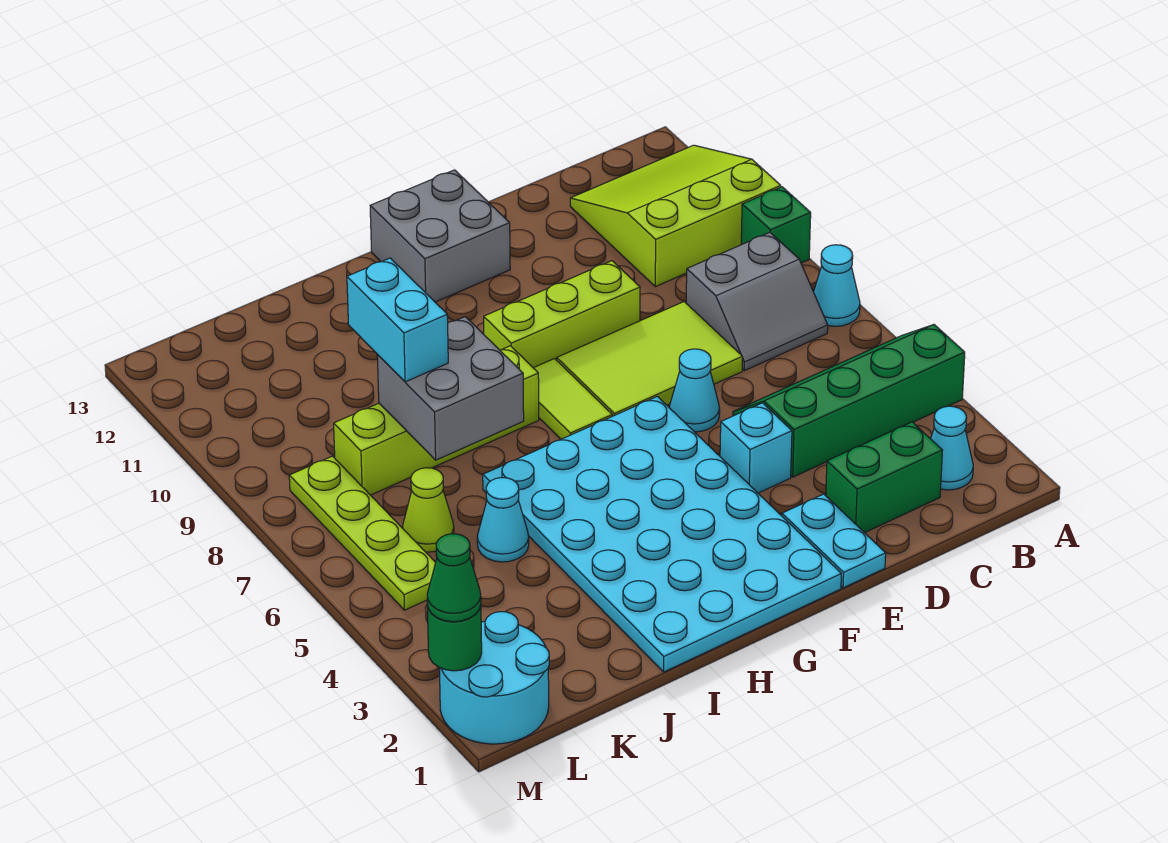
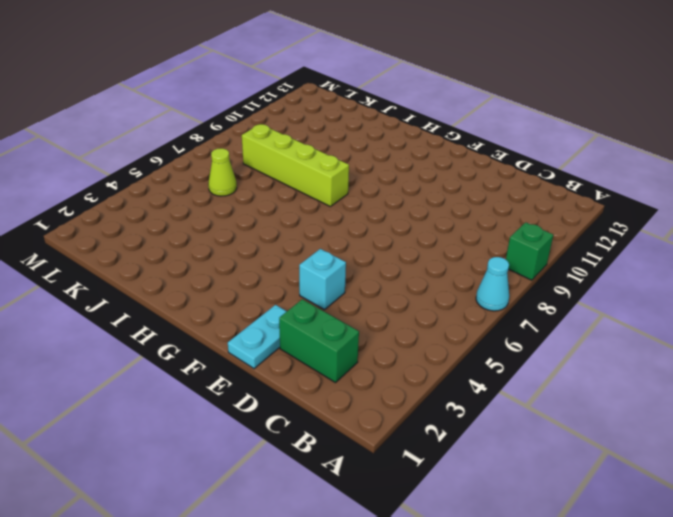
none -> green 2x4 slope [733,325,965,477]
none -> lime 3x3 slope [570,145,781,287]
none -> cyan 1x1 cone [931,406,973,490]

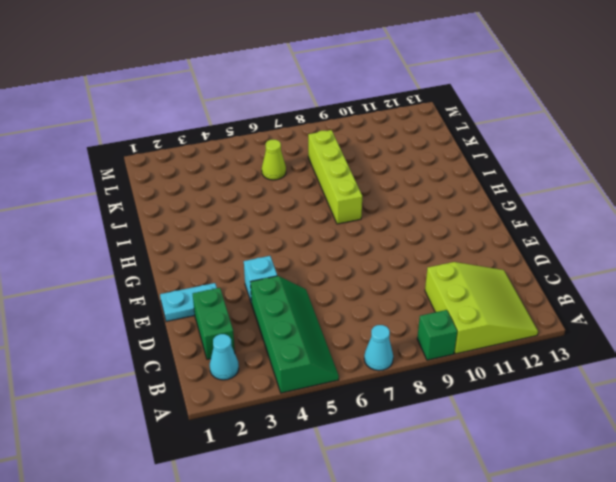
none -> grey 2x2 slope [686,232,828,371]
none -> lime 2x3 tile [557,302,743,416]
none -> cyan 1x1 cone [669,349,720,432]

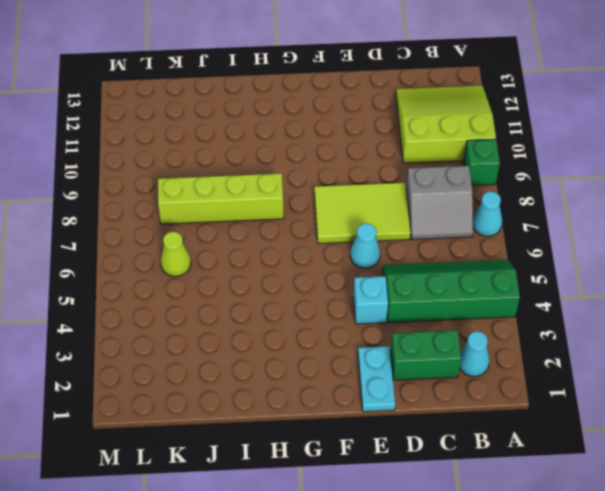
none -> lime 1x3 brick [484,261,640,368]
none -> cyan 4x6 plate [483,396,841,672]
none -> grey 2x2 brick [370,170,510,302]

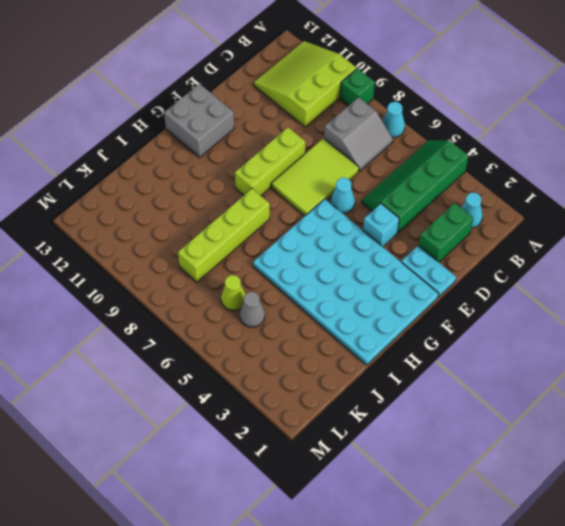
grey 1x1 cone [240,292,265,327] -> none
none -> lime 1x2 tile [534,359,612,439]
none -> cyan 1x1 cone [477,478,529,562]
none -> cyan 2x2 round brick [439,612,549,744]

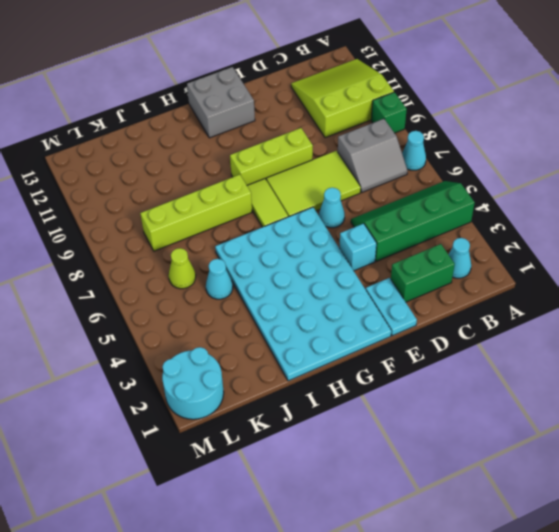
none -> lime 1x4 plate [289,456,436,610]
none -> grey 2x2 brick [377,317,524,460]
none -> green 1x1 round brick [427,604,482,671]

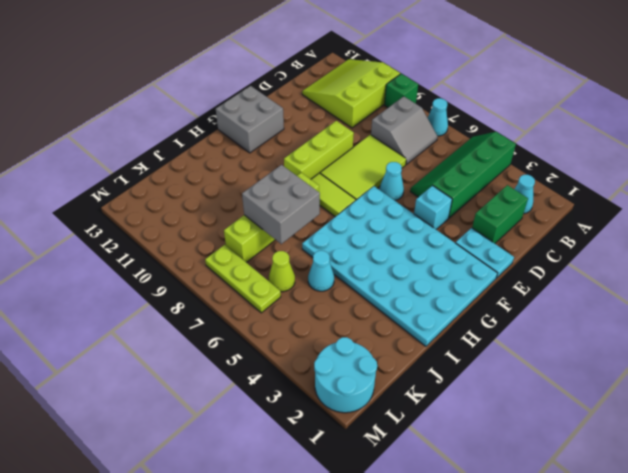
lime 1x3 plate [205,245,281,313] -> lime 1x4 plate [289,456,436,610]
none -> green 1x1 round brick [427,604,482,671]
none -> cyan 1x2 brick [347,258,448,382]
none -> green 1x1 cone [427,534,481,622]

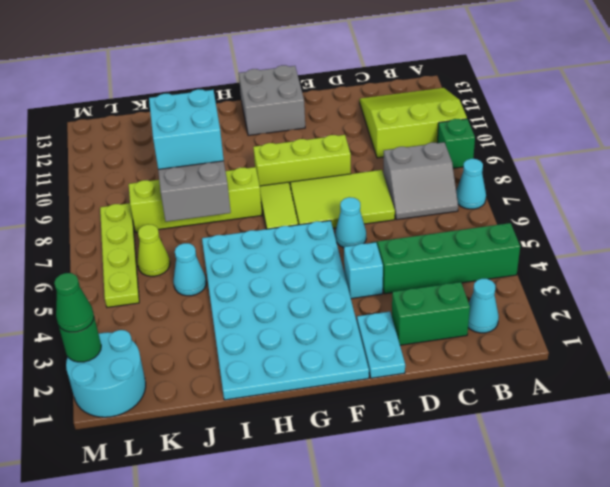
cyan 2x2 brick [149,89,224,169] -> cyan 1x2 brick [347,258,448,382]

